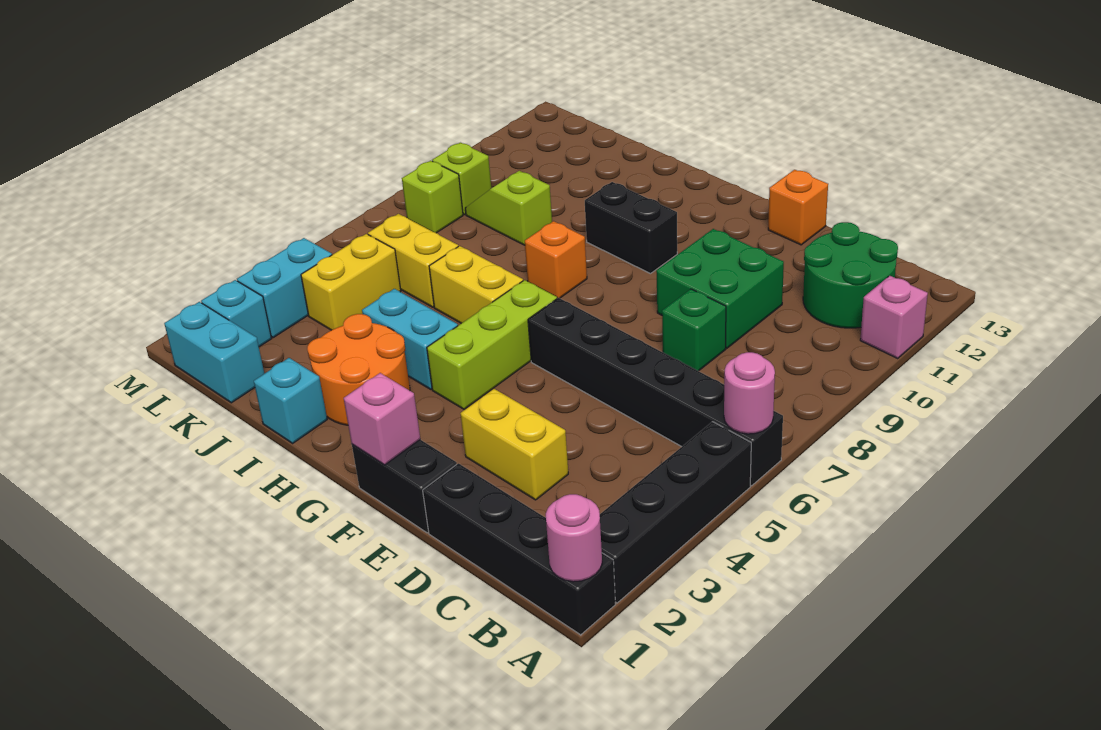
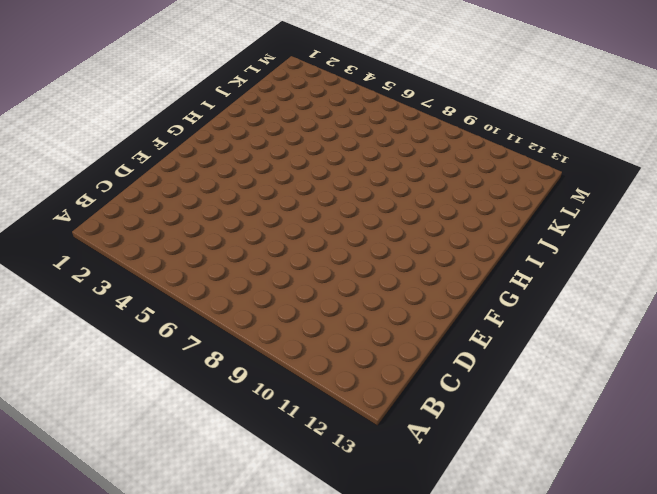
none -> black 1x4 brick [423,463,615,635]
none -> black 1x4 brick [600,422,751,603]
none -> black 1x6 brick [528,298,783,486]

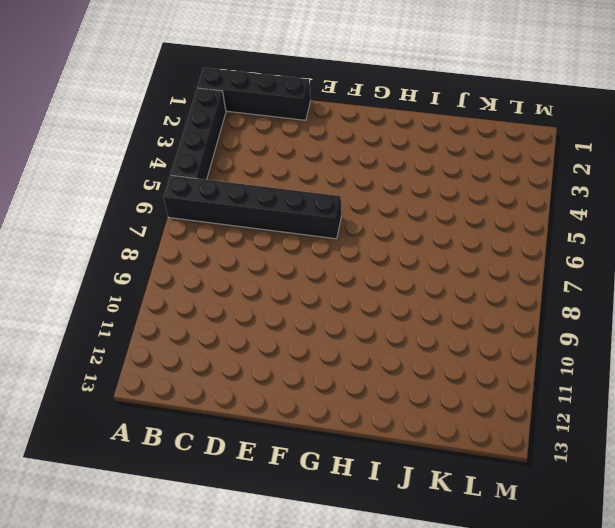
none -> pink 1x1 brick [860,276,928,358]
none -> green 2x2 round brick [803,222,898,328]
none -> yellow 1x2 brick [460,389,568,500]

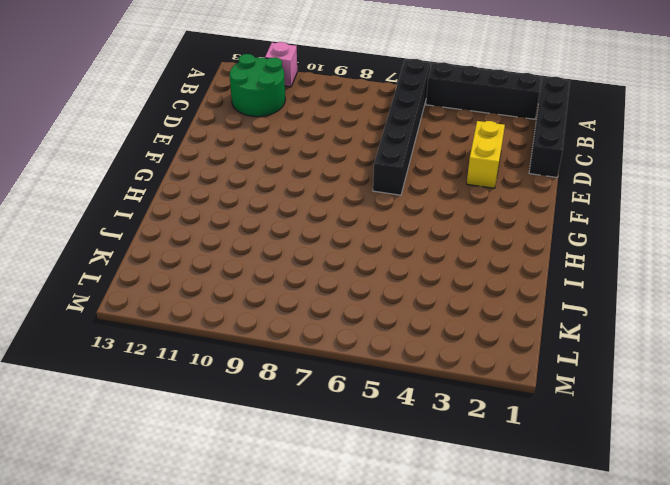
none -> green 1x1 brick [662,289,726,371]
none -> green 2x2 brick [656,229,784,348]
none -> black 1x2 brick [352,440,457,533]

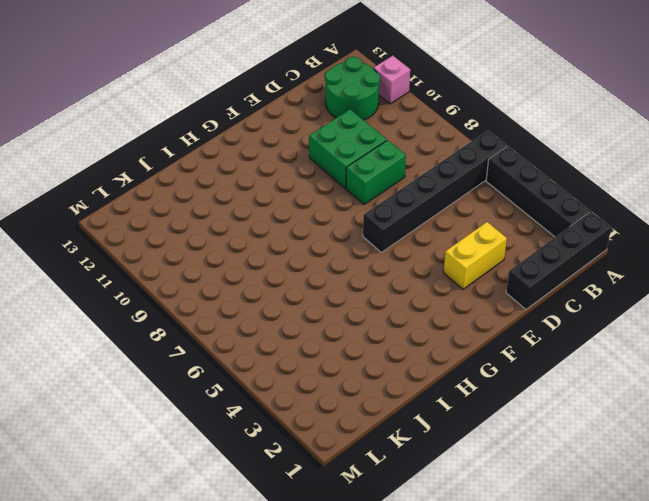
green 1x2 brick [346,140,406,205] -> green 1x1 brick [662,289,726,371]
none -> black 1x2 brick [352,440,457,533]
none -> orange 1x1 brick [768,170,828,245]
none -> lime 1x3 brick [427,280,557,409]

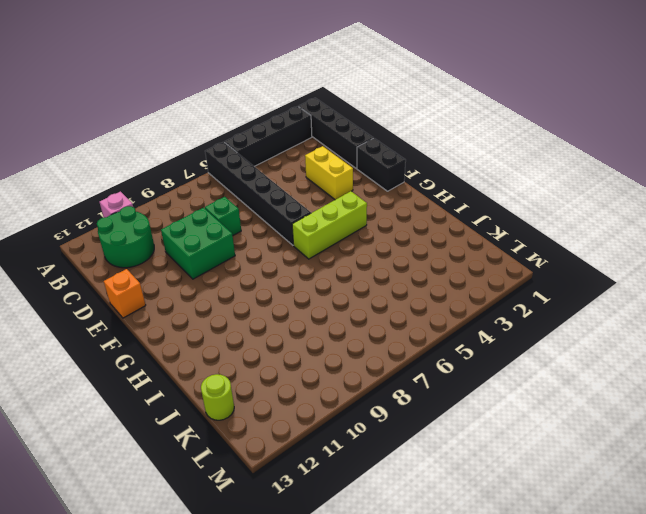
lime 1x1 round brick [201,374,234,420] -> none
none -> black 1x2 brick [585,182,677,274]
none -> orange 2x2 round brick [307,314,410,425]
none -> cyan 1x2 brick [362,289,458,389]

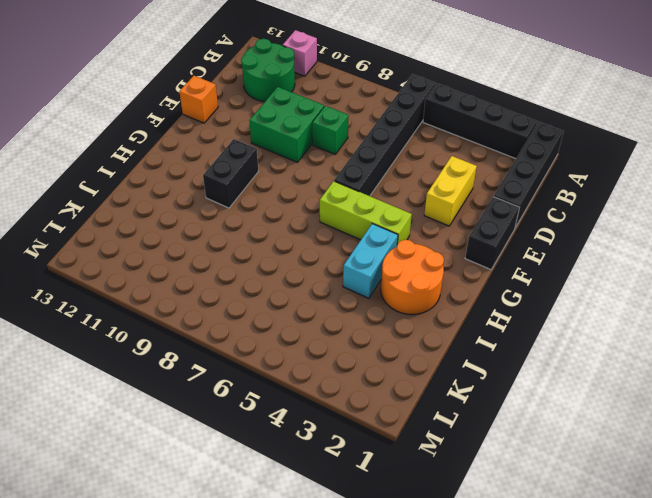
none -> yellow 1x2 brick [429,246,523,323]
none -> orange 1x1 brick [525,221,587,298]
none -> cyan 1x1 brick [254,358,327,443]

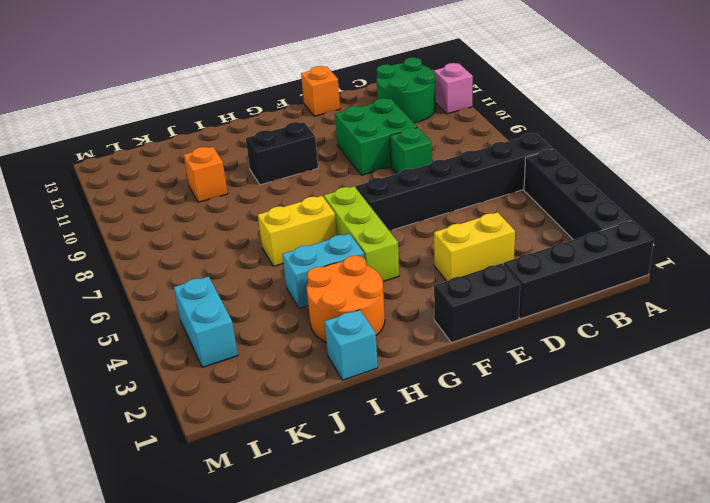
orange 1x1 brick [184,147,228,202] -> orange 1x1 brick moved to [525,221,587,298]
none -> yellow 1x2 brick [368,214,458,307]
none -> lime 1x2 slope [465,171,552,245]
none -> cyan 1x2 brick [164,302,264,403]

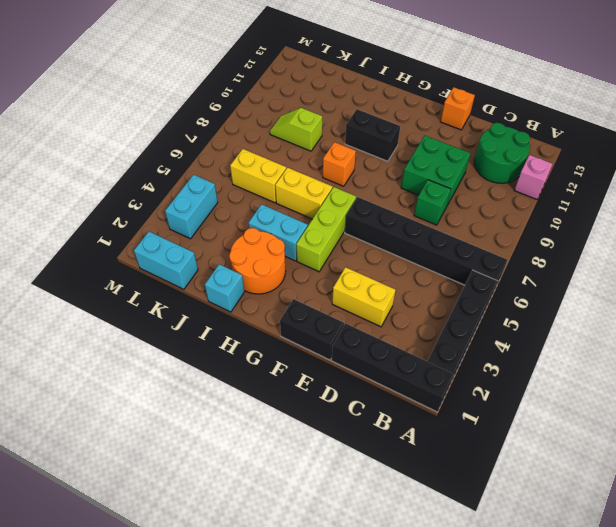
none -> yellow 1x2 brick [301,234,401,330]
none -> cyan 1x1 brick [201,280,272,347]
none -> lime 1x1 brick [402,161,463,233]

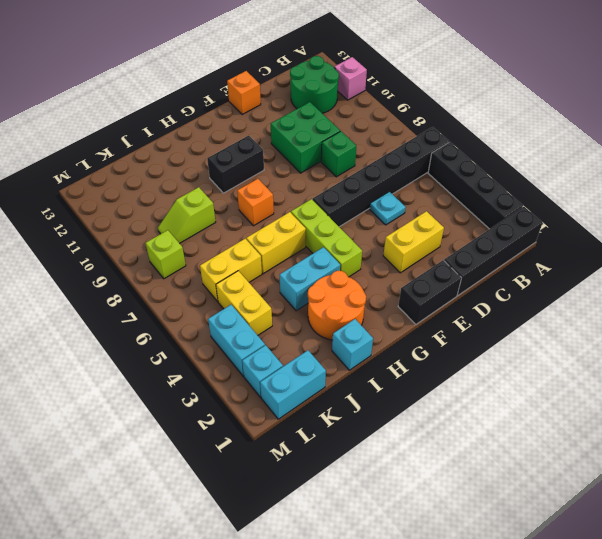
cyan 1x1 plate [370,192,406,225] -> none
none -> lime 1x1 brick [432,143,491,215]
none -> pink 1x1 round brick [546,494,602,582]
none -> pink 1x1 round brick [724,352,775,434]

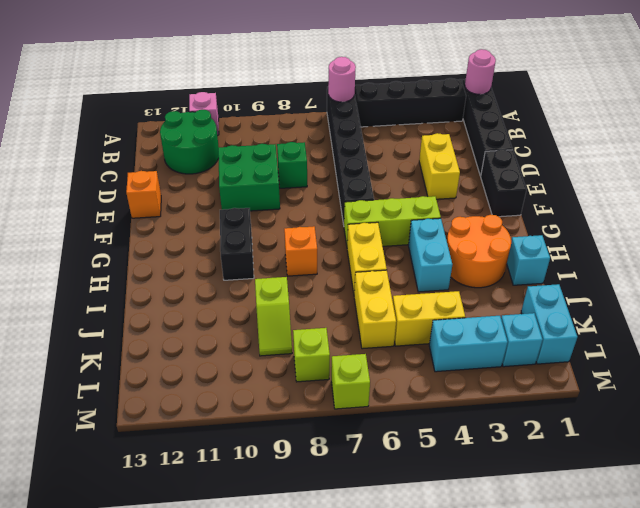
lime 1x1 brick [331,354,370,409] -> lime 1x1 brick moved to [432,143,491,215]
none -> pink 1x1 brick [344,373,420,465]

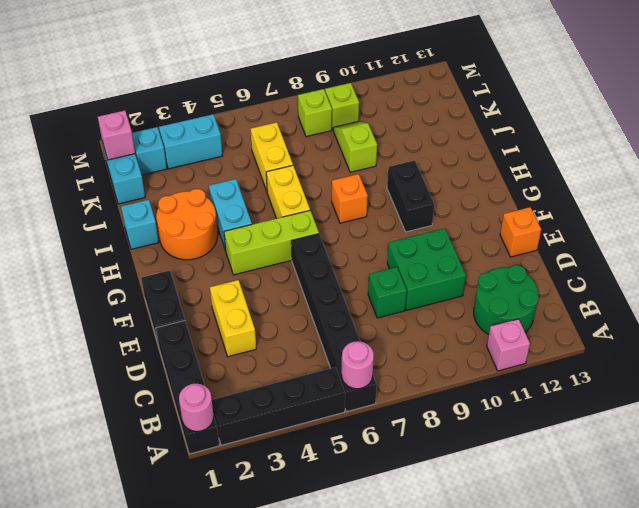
pink 1x1 brick [98,111,135,160] -> pink 1x1 brick moved to [344,373,420,465]
none -> yellow 1x2 brick [301,234,401,330]

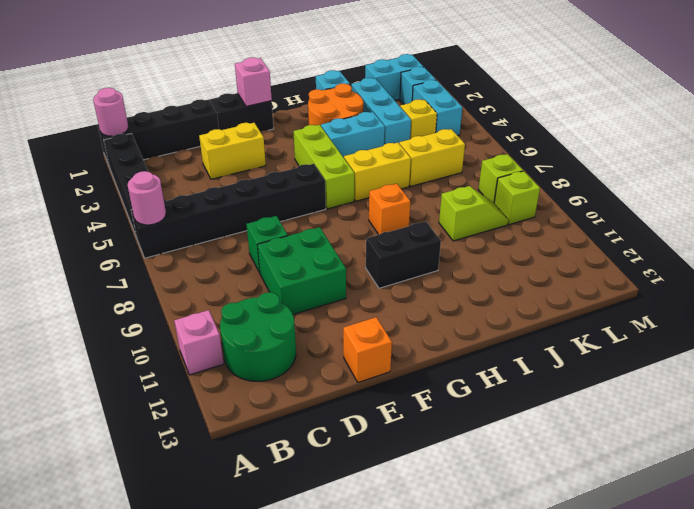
cyan 1x3 brick [351,78,411,145] -> none
yellow 1x1 brick [400,99,437,139] -> yellow 1x2 brick [301,234,401,330]

